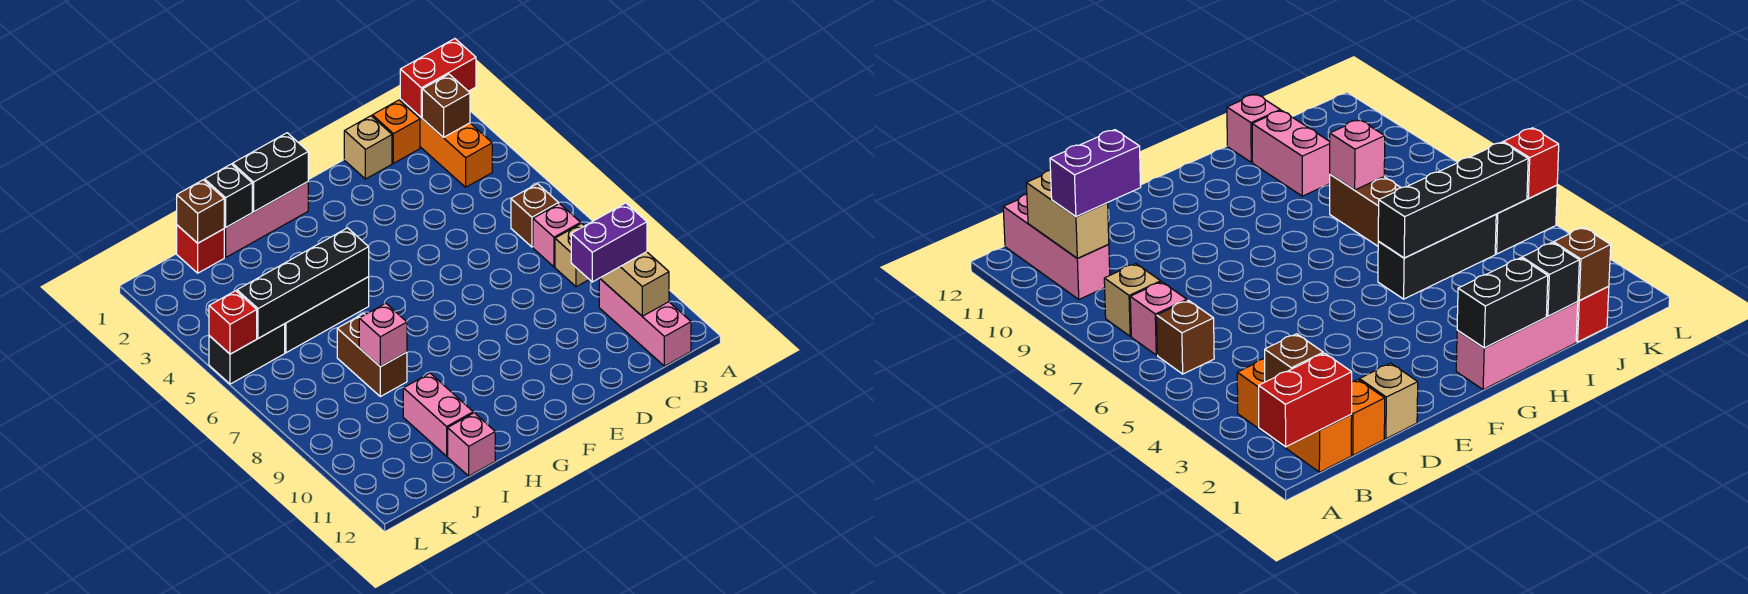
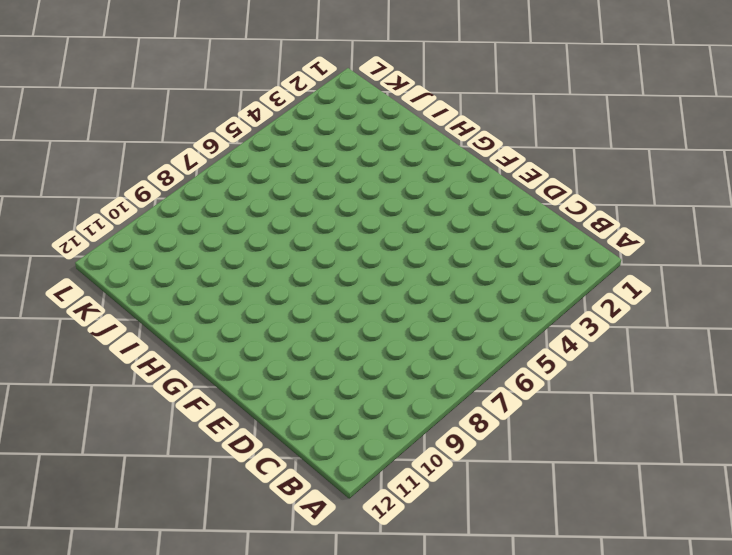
none -> orange 1x3 brick [400,99,492,187]
none -> brown 1x1 brick [511,184,559,247]
none -> pink 1x1 brick [533,204,581,267]

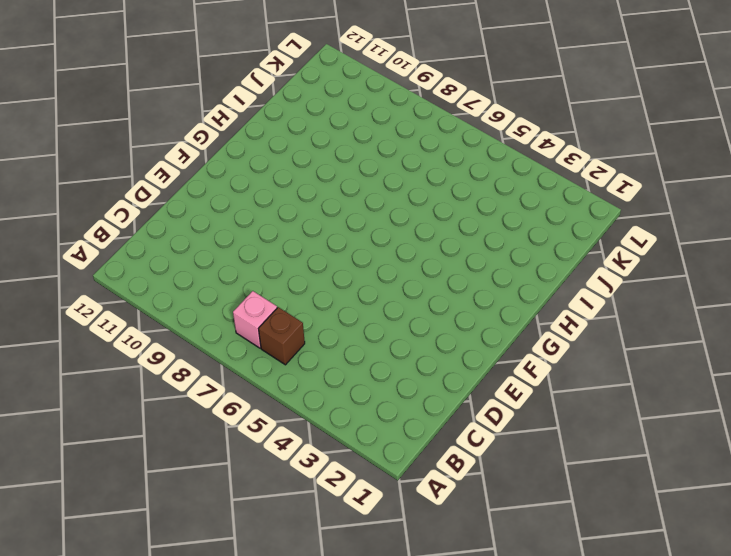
none -> orange 1x3 brick [400,99,492,187]
none -> tan 1x1 brick [555,223,589,287]
none -> pink 1x3 brick [599,278,691,366]

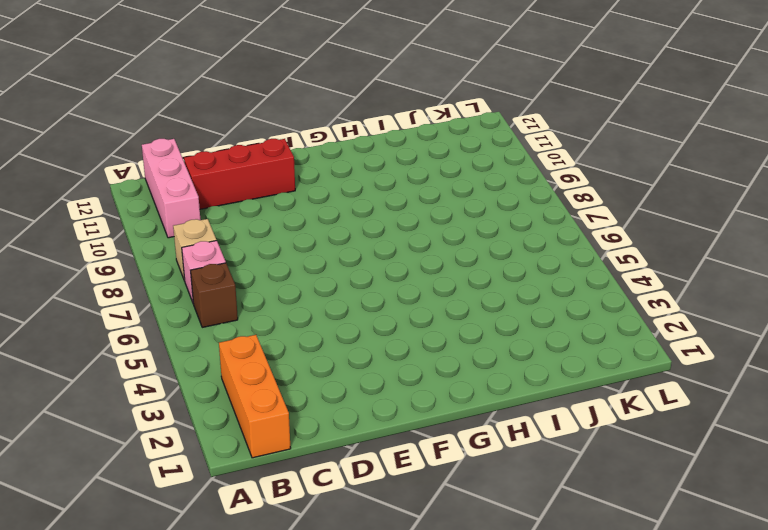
red 1x3 brick [184,139,295,209] -> none
none -> orange 1x1 brick [372,100,420,163]
none -> tan 1x1 brick [344,116,392,179]
none -> pink 1x3 brick [224,182,308,257]

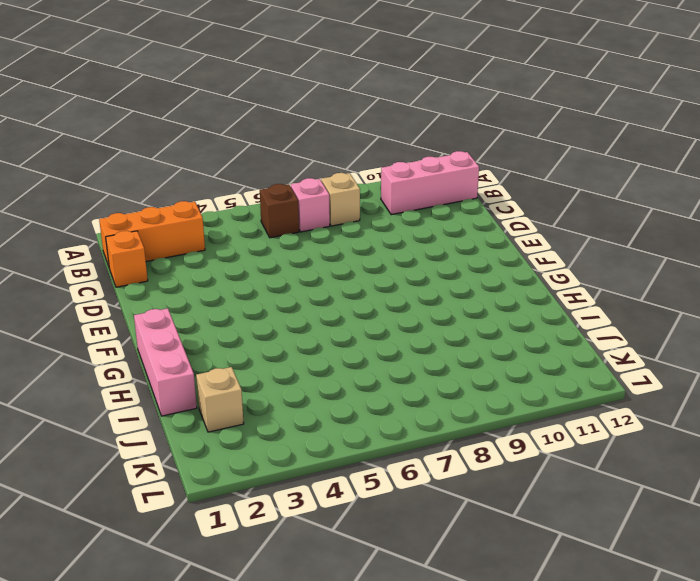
tan 1x1 brick [196,367,244,432] -> tan 1x1 brick moved to [344,116,392,179]
none -> black 1x3 brick [285,277,369,353]
none -> brown 1x2 brick [337,313,407,397]
none -> pink 1x2 brick [403,373,473,456]

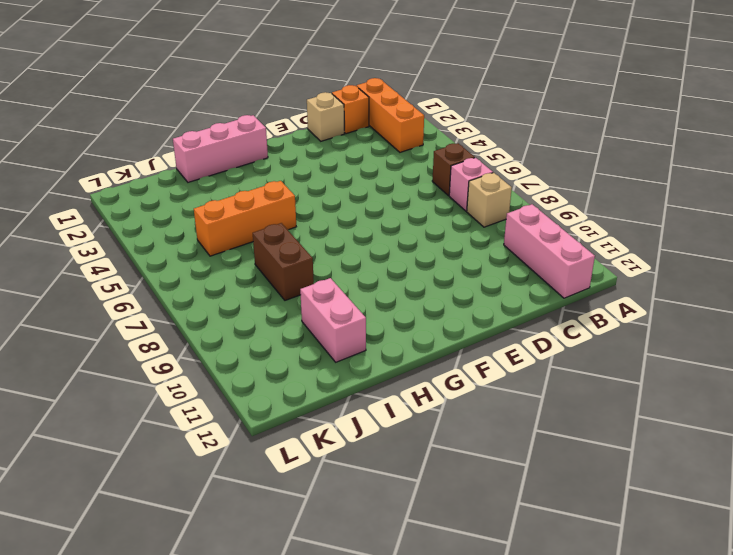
orange 1x3 brick [194,181,296,256] -> black 1x3 brick [285,277,369,353]
none -> pink 1x1 brick [448,413,495,476]
none -> red 1x1 brick [177,225,224,273]
none -> black 1x2 brick [209,324,285,384]

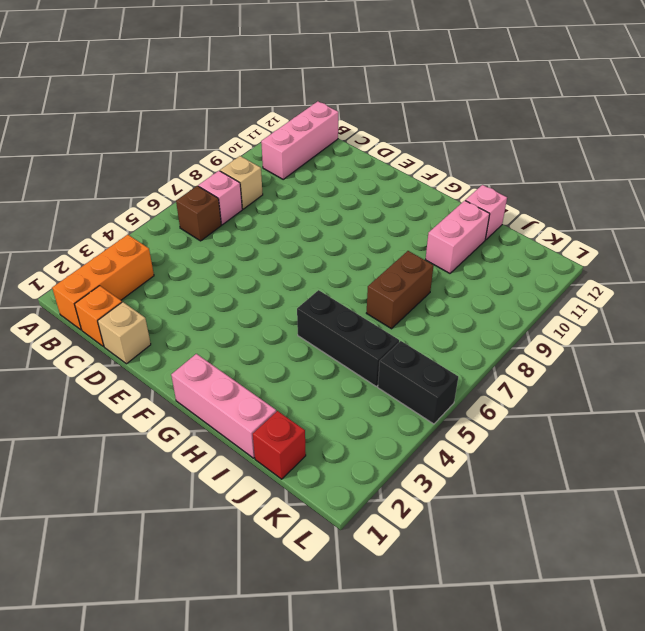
none -> red 1x2 brick [400,39,476,118]
none -> brown 1x1 brick [422,74,470,137]
none -> tan 1x2 brick [600,252,669,316]

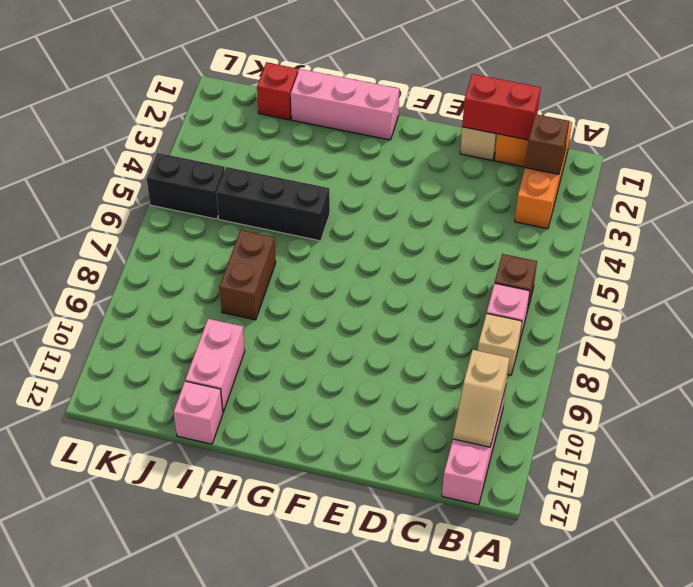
tan 1x2 slope [453,350,509,447] -> tan 1x2 brick [600,252,669,316]
red 1x2 brick [462,74,541,140] -> red 1x2 brick moved to [400,39,476,118]
none -> black 1x2 brick [233,133,308,212]
none -> black 1x4 brick [237,228,369,338]
none -> black 1x1 brick [205,164,252,228]

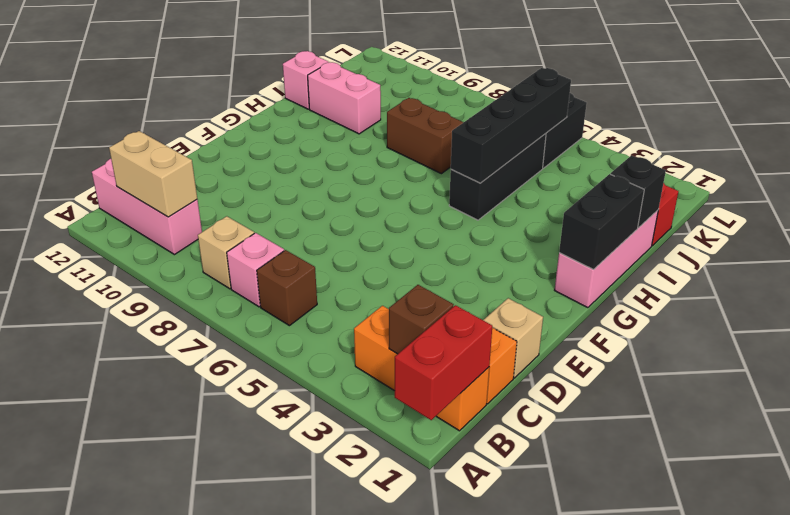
none -> pink 1x1 brick [359,303,407,367]
none -> brown 1x1 brick [177,180,224,243]
none -> red 1x1 brick [209,291,257,354]

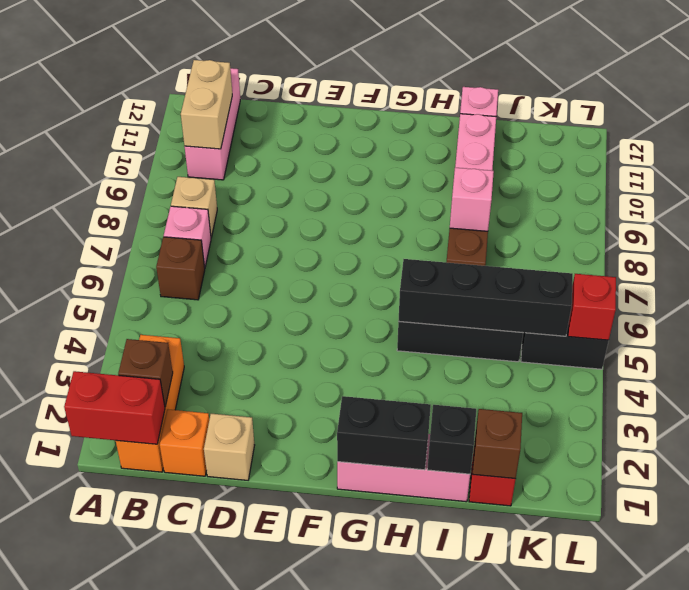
none -> purple 1x2 brick [571,203,647,282]

